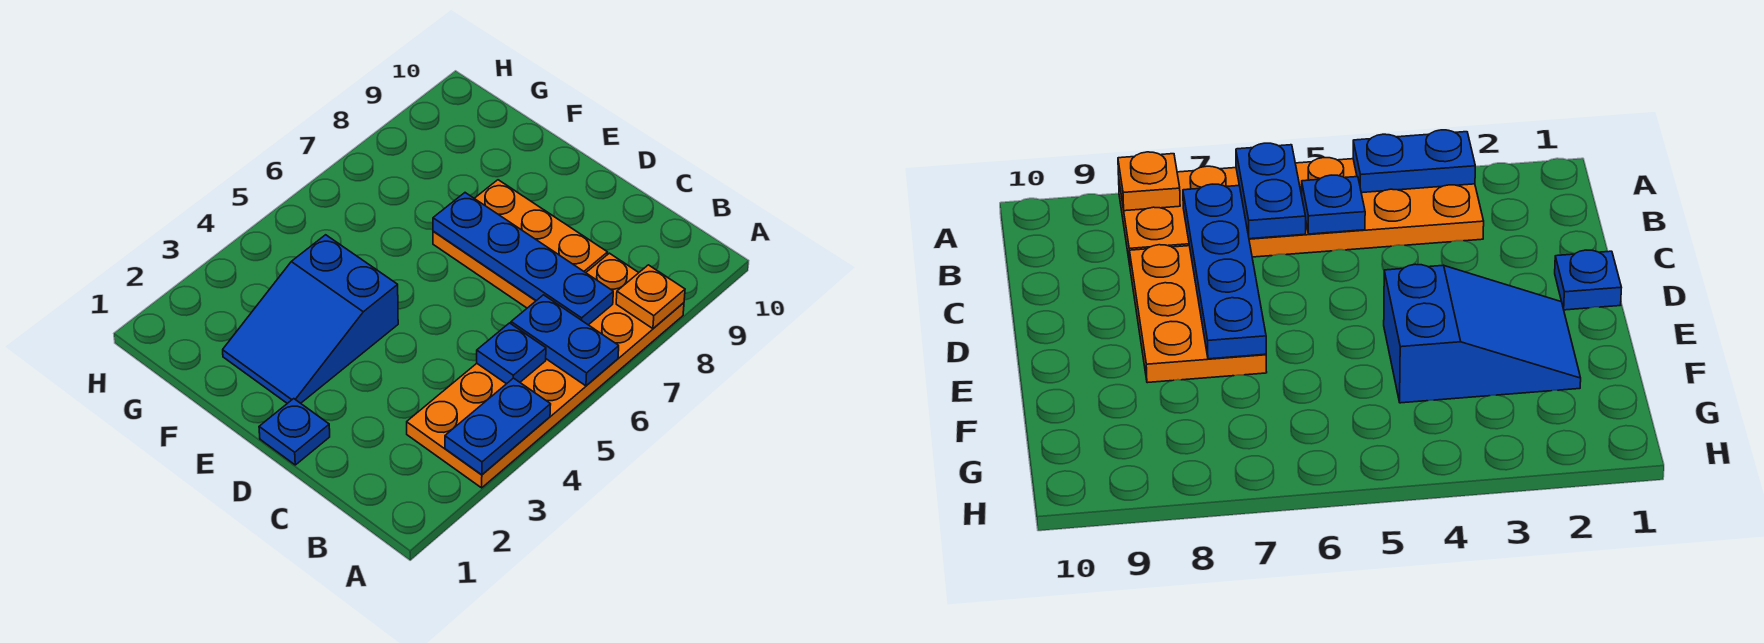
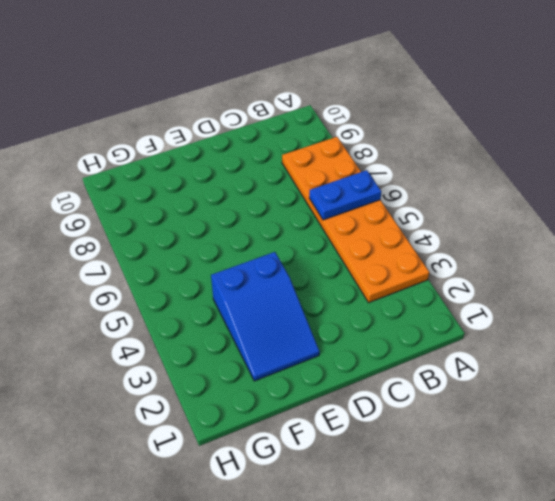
none -> orange 2x3 plate [433,180,608,308]
none -> blue 1x1 plate [259,399,330,465]

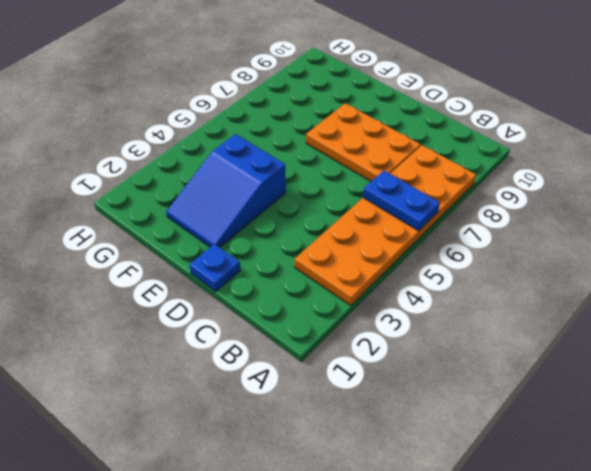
none -> blue 1x2 plate [445,378,551,475]
none -> orange 1x1 plate [616,265,685,329]

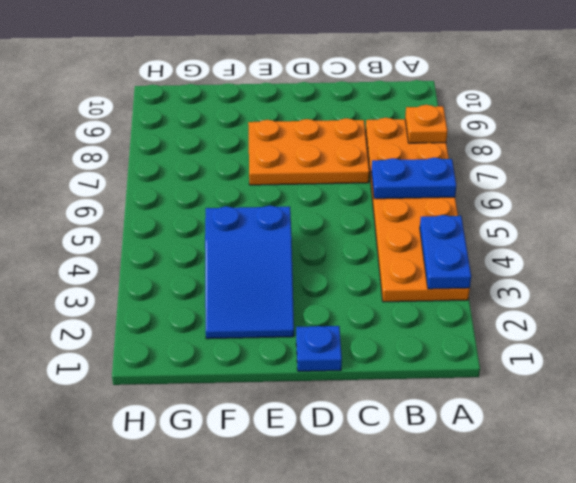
none -> blue 1x1 plate [477,323,546,384]
none -> blue 1x4 plate [433,193,613,325]

